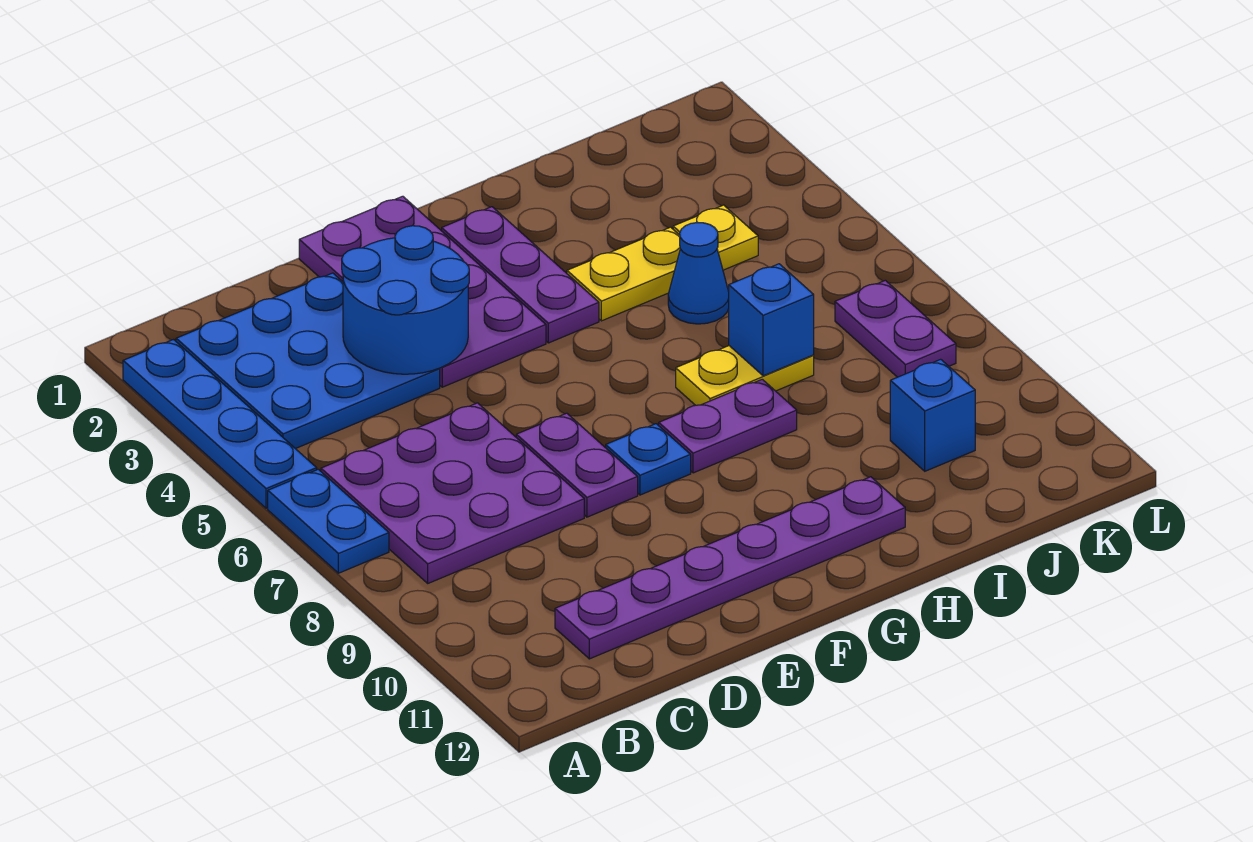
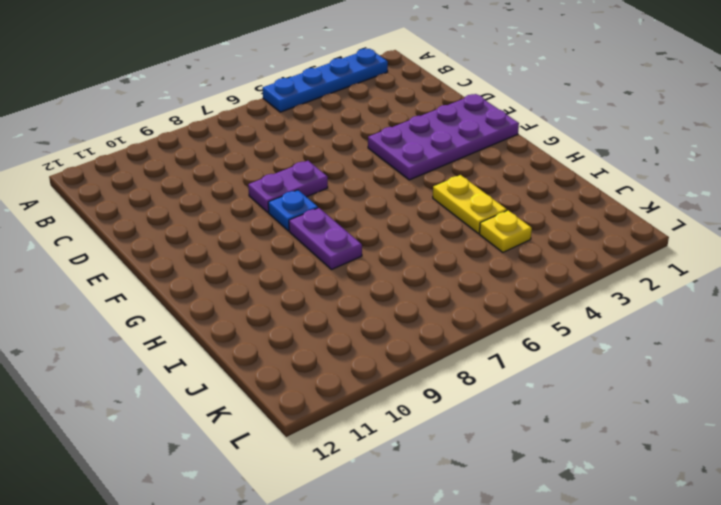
none -> blue 1x2 plate [268,469,389,573]
none -> blue 3x3 plate [176,273,440,449]
none -> purple 3x3 plate [321,403,584,583]

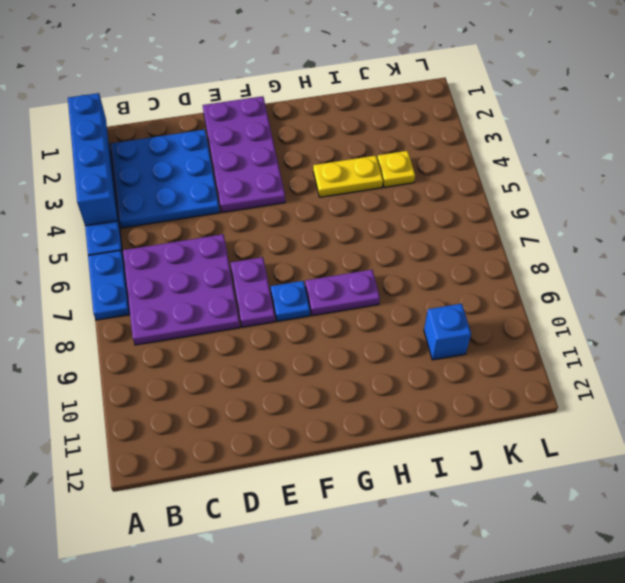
blue 1x4 brick [68,93,117,226] -> none
none -> purple 1x6 plate [555,477,905,659]
none -> purple 1x3 plate [442,207,599,343]
none -> yellow 1x2 plate [676,346,814,405]

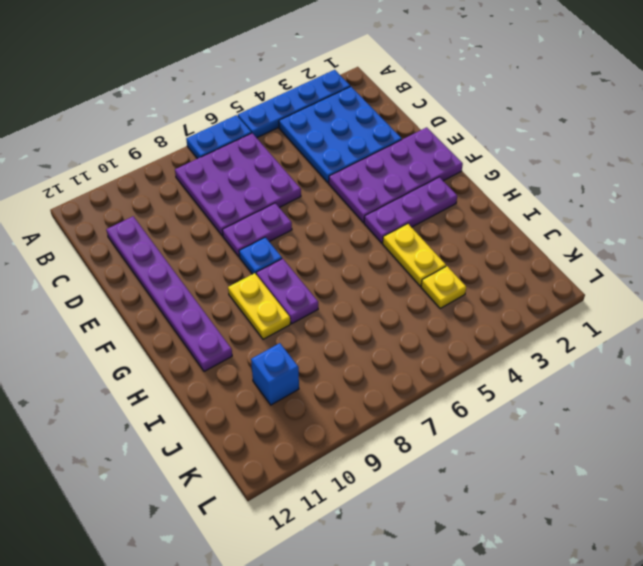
yellow 1x2 plate [228,273,290,339] -> yellow 1x2 plate moved to [676,346,814,405]
none -> blue 1x1 cone [668,223,729,324]
none -> purple 1x2 plate [835,280,956,377]
none -> blue 2x2 round brick [342,226,469,374]

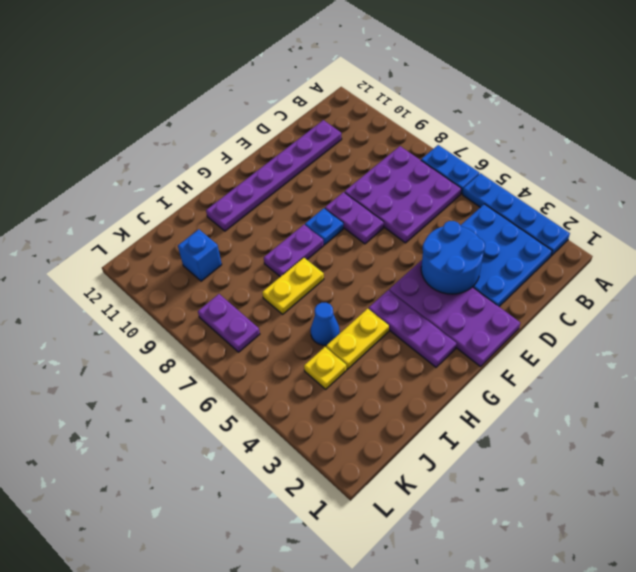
none -> blue 1x1 brick [729,264,814,376]

